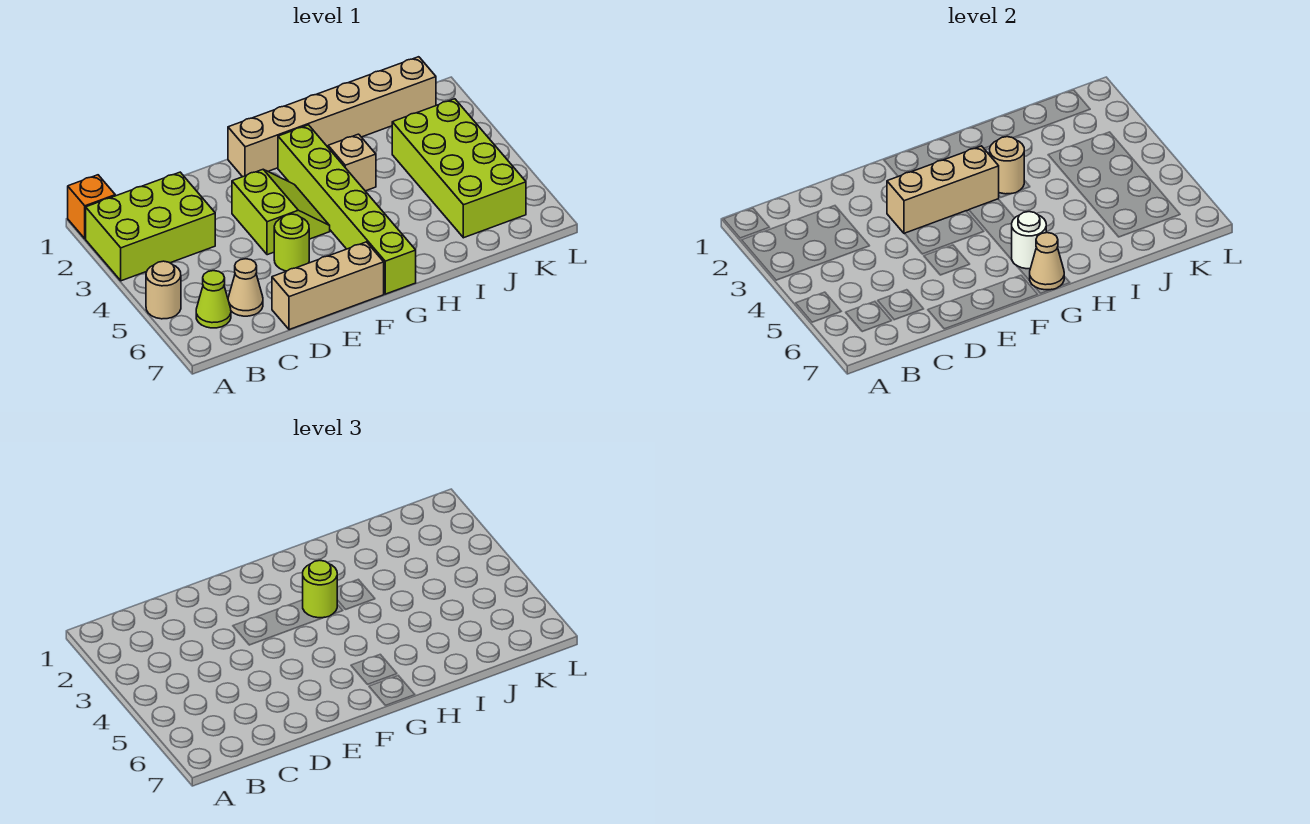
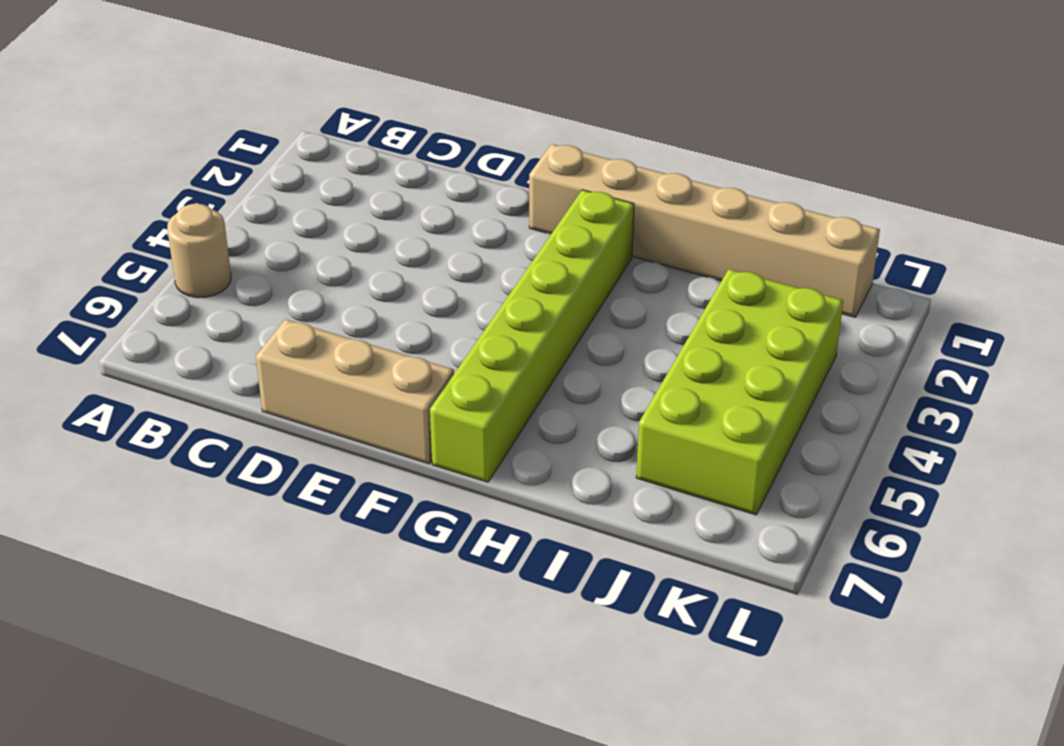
none -> orange 1x1 brick [68,175,115,239]
none -> lime 2x3 brick [86,172,215,281]
none -> lime 1x1 cone [196,271,231,328]

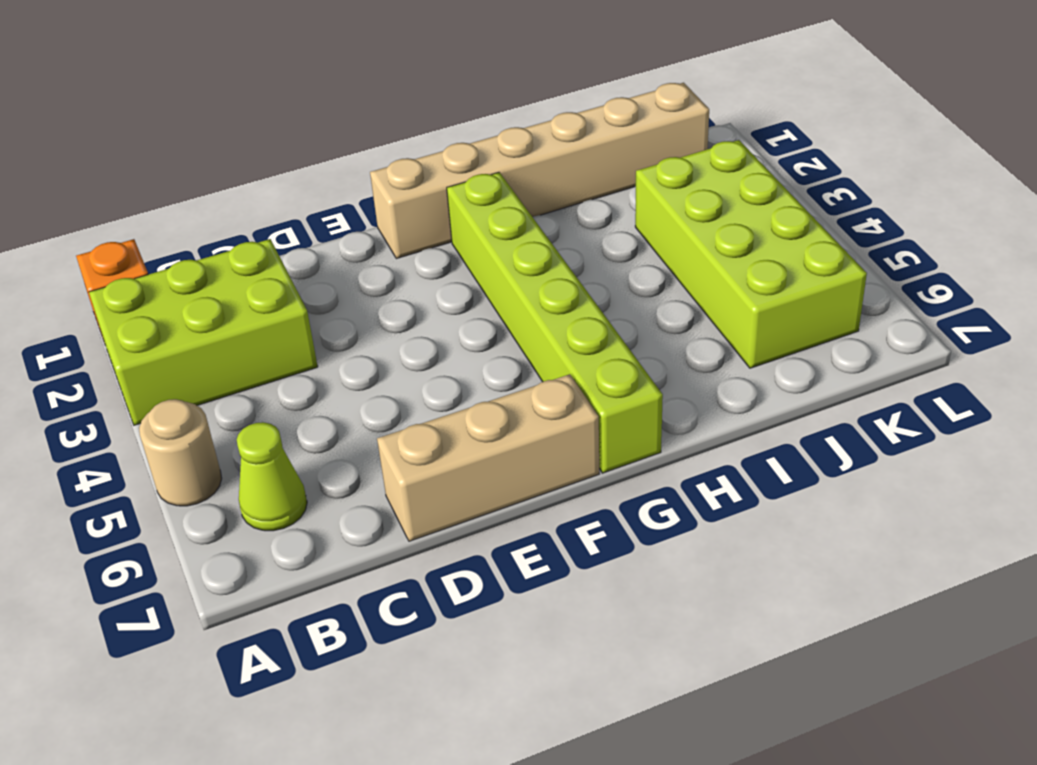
none -> tan 1x1 cone [228,259,263,316]
none -> lime 2x2 slope [232,170,330,255]
none -> lime 1x1 round brick [274,214,309,271]

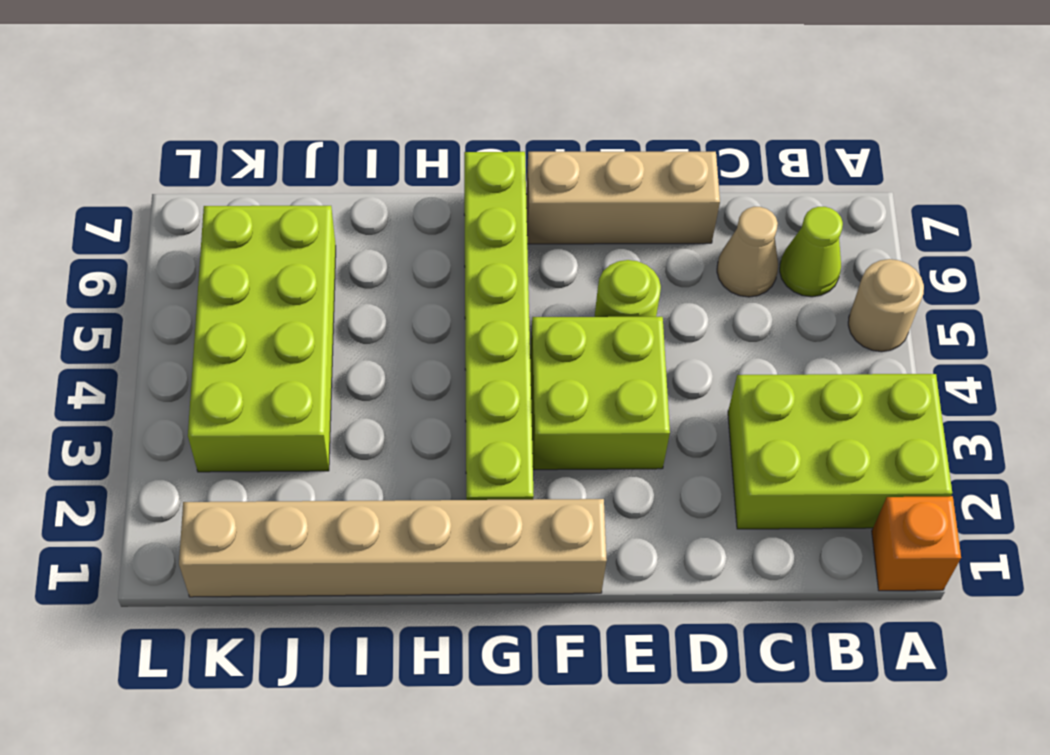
lime 2x2 brick [530,317,670,470] -> lime 2x2 slope [232,170,330,255]
none -> tan 1x1 brick [328,134,376,191]
none -> tan 1x3 brick [887,146,999,234]
none -> white 1x1 round brick [1012,212,1046,269]

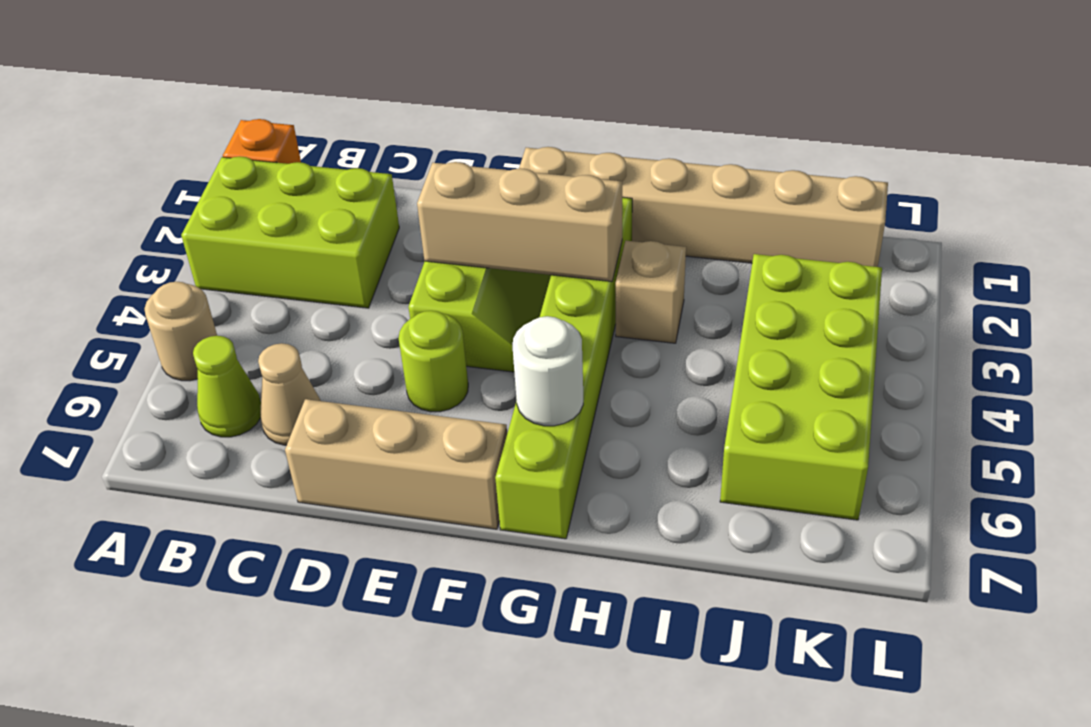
none -> tan 1x1 cone [1030,233,1064,290]
none -> tan 1x1 round brick [990,137,1024,194]
none -> lime 1x1 round brick [303,561,337,618]

